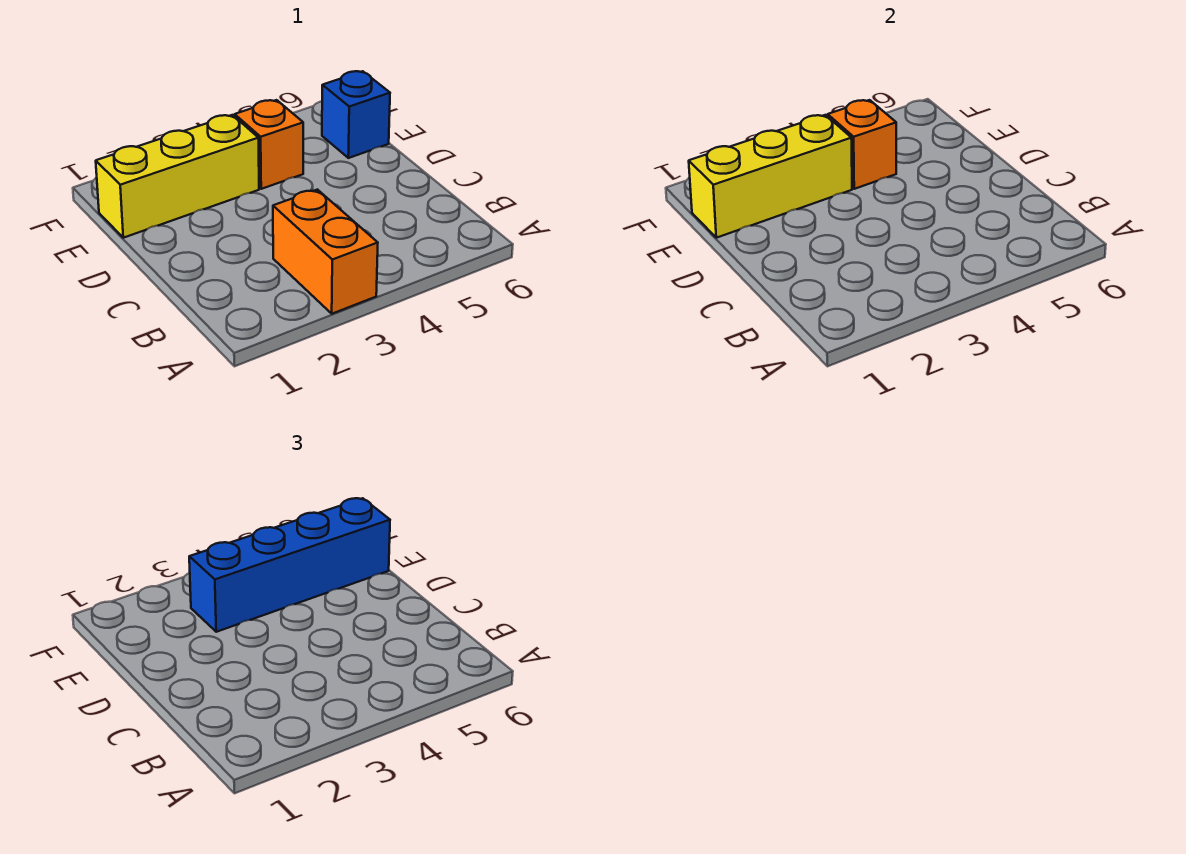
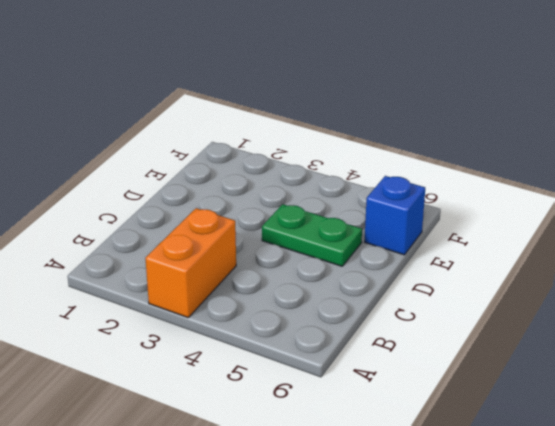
green 1x2 plate [262,204,362,266] -> none
none -> yellow 1x3 brick [96,115,259,238]
none -> orange 1x1 brick [235,100,303,189]

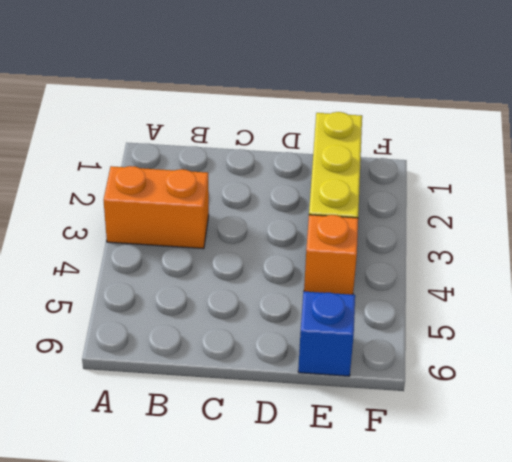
none -> yellow 1x3 brick [689,115,852,238]
none -> orange 1x1 brick [828,100,896,189]

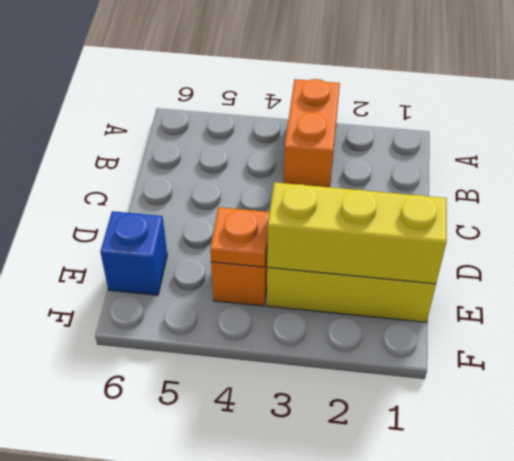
orange 1x1 plate [210,207,270,267] -> orange 1x1 brick [828,100,896,189]
none -> blue 1x4 brick [189,498,390,632]

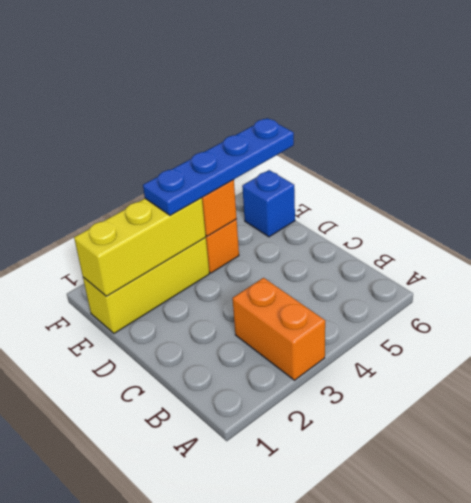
blue 1x4 plate [143,118,294,216] -> blue 1x4 brick [189,498,390,632]

